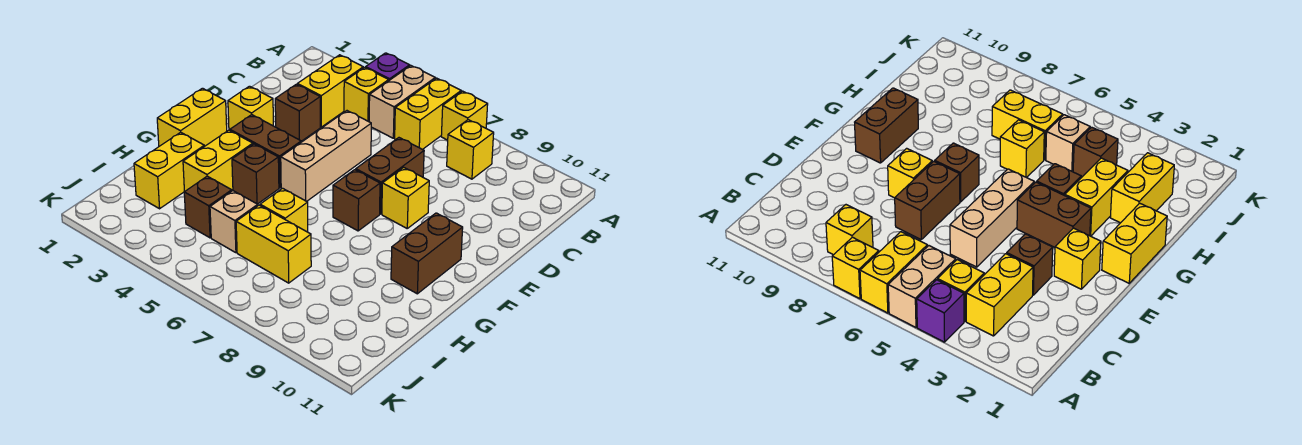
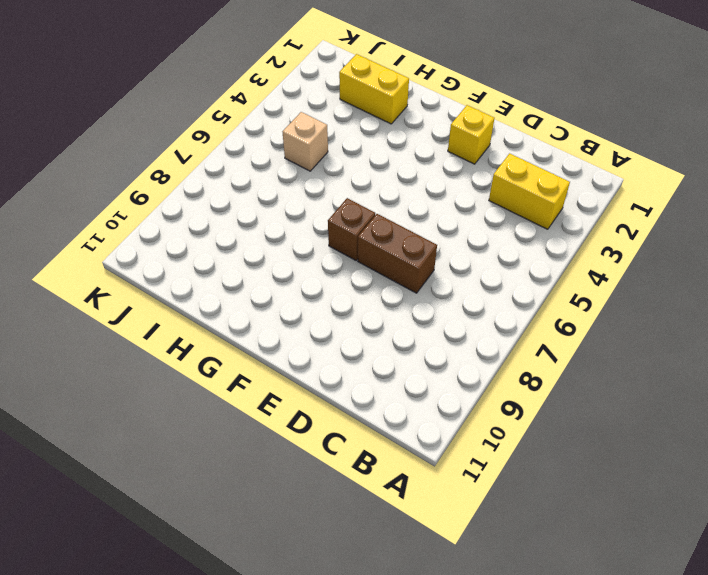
none -> purple 1x1 brick [366,53,410,80]
none -> tan 1x2 brick [369,66,435,138]
none -> yellow 1x2 brick [395,78,461,149]

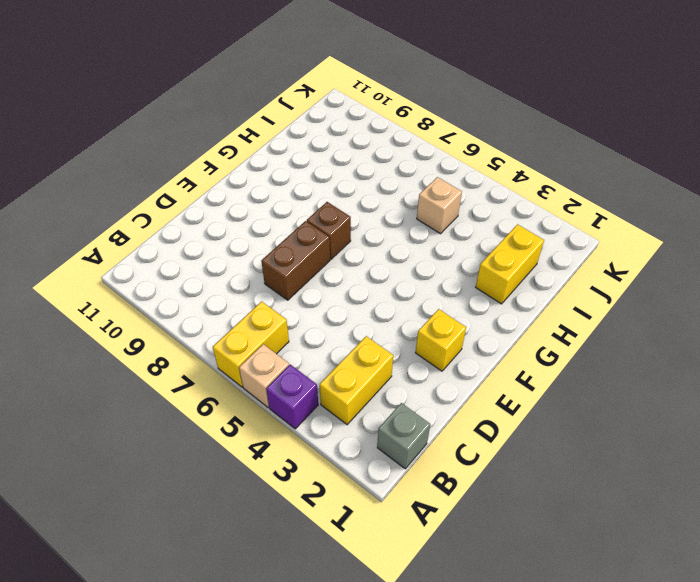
tan 1x1 brick [239,344,289,407] -> tan 1x2 brick [369,66,435,138]
grey 1x1 brick [377,403,430,469] -> none
none -> yellow 1x1 brick [441,91,488,140]
none -> yellow 1x1 brick [344,68,389,122]
none -> yellow 1x1 brick [447,120,494,179]

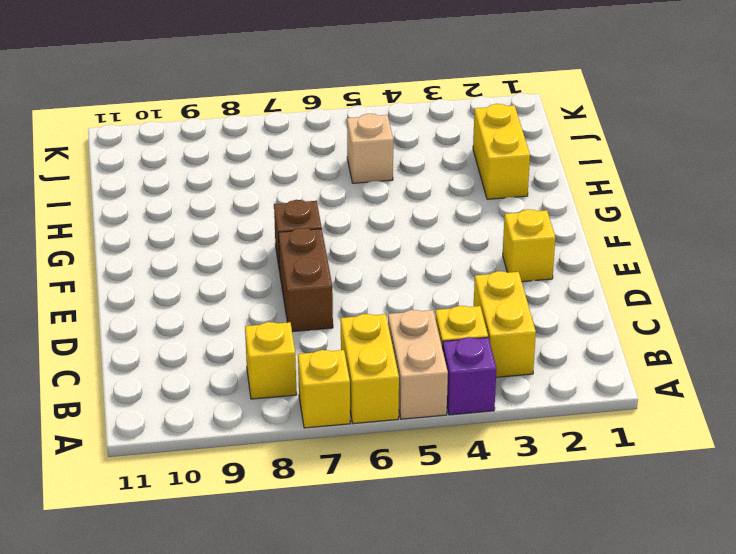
none -> brown 1x1 brick [275,84,320,141]
none -> tan 1x3 brick [281,111,371,201]
none -> yellow 1x1 brick [382,167,429,228]

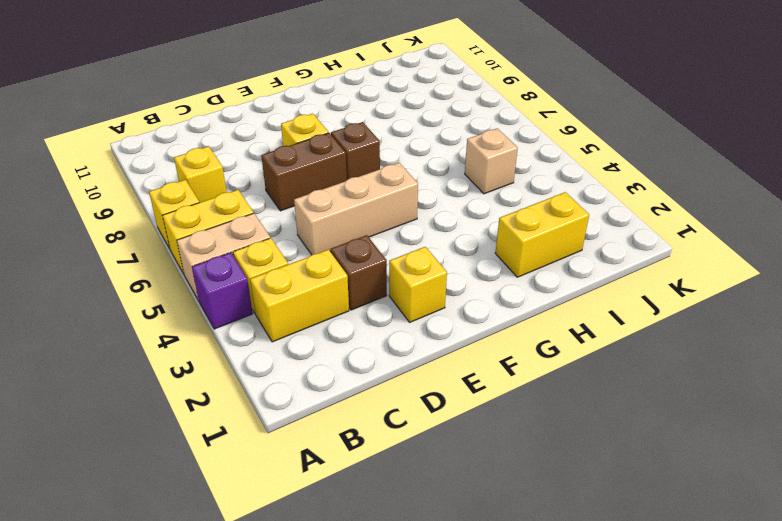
none -> yellow 1x2 brick [157,88,227,146]
none -> brown 1x2 brick [230,115,301,188]
none -> brown 1x2 brick [391,213,463,294]

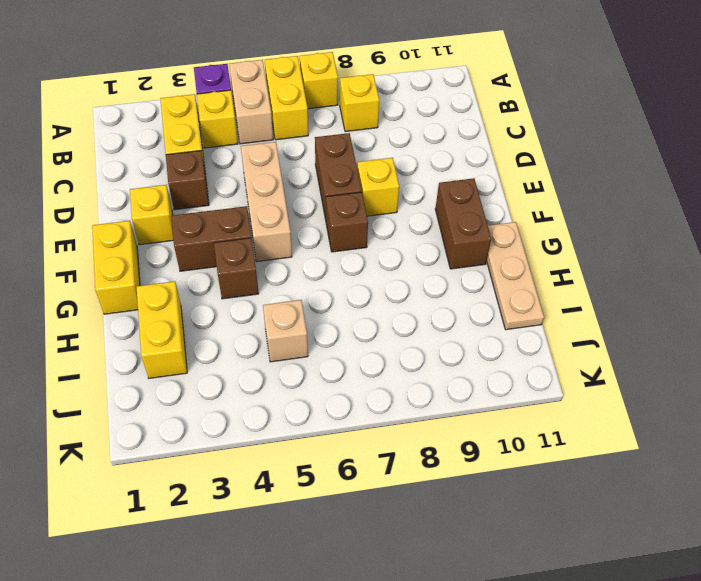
tan 1x3 plate [487,222,544,330] -> none
none -> yellow 1x2 brick [183,130,253,192]
none -> yellow 1x1 brick [260,188,308,232]
none -> brown 1x1 brick [184,176,232,238]

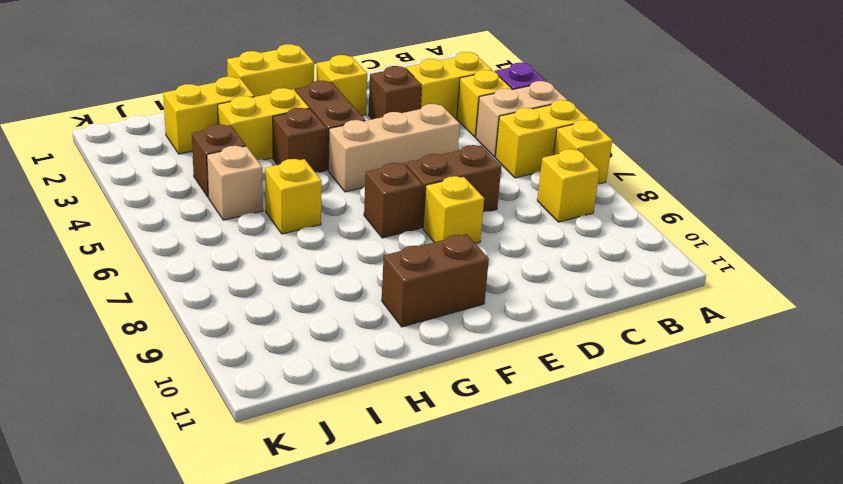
none -> yellow 1x2 brick [236,205,311,283]

